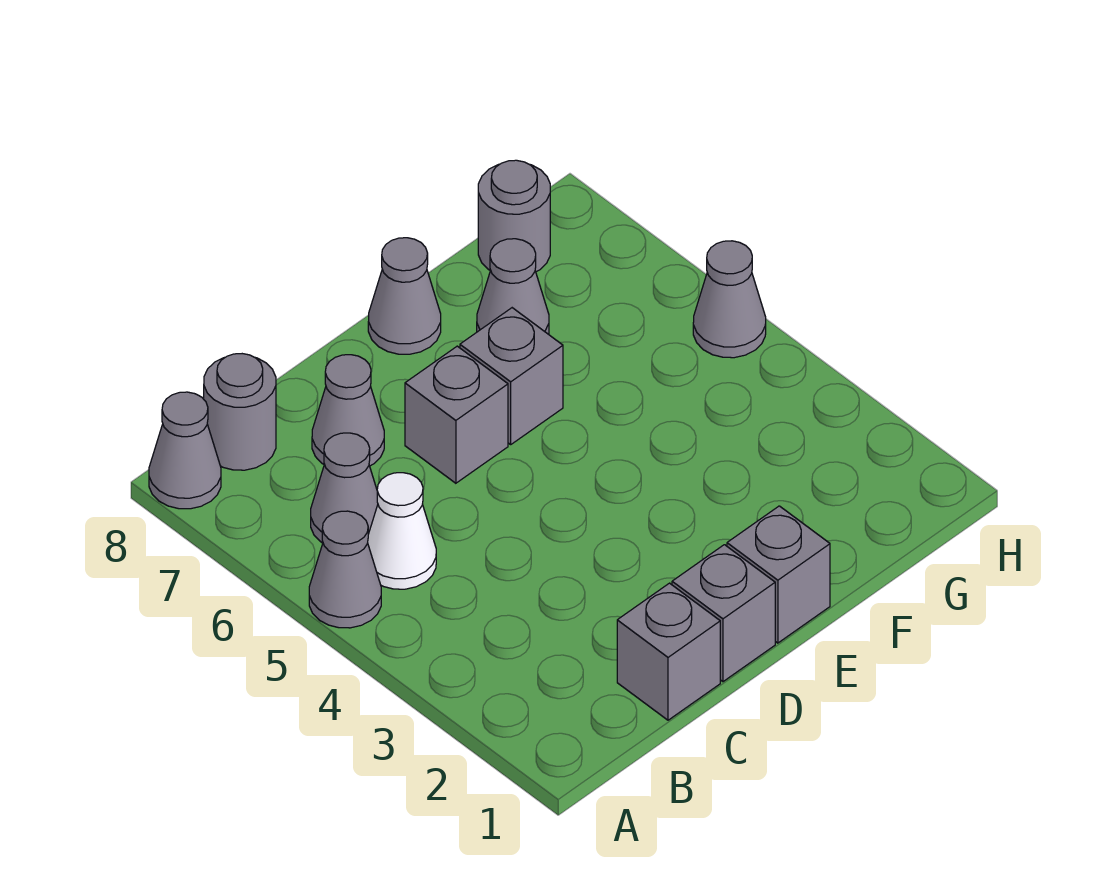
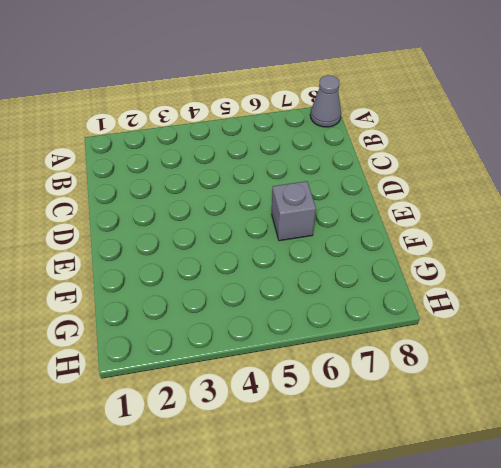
none -> grey 1x1 cone [309,511,381,628]
none -> white 1x1 cone [368,473,436,589]
none -> grey 1x1 cone [311,433,378,543]

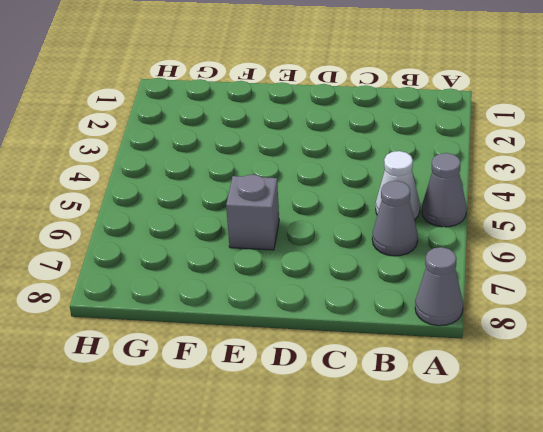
none -> grey 1x1 round brick [204,354,276,470]
none -> grey 1x1 brick [617,583,720,720]
none -> grey 1x1 cone [312,355,384,466]

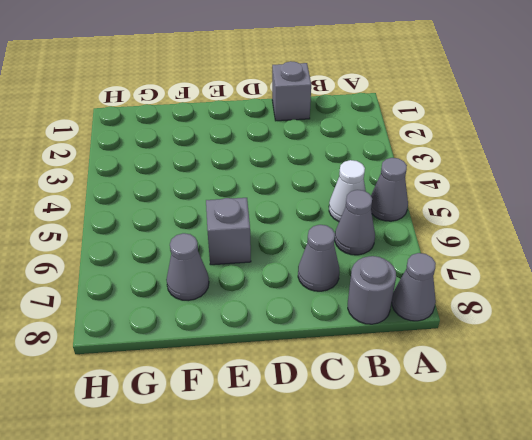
none -> grey 1x1 brick [672,545,775,682]
none -> grey 1x1 brick [405,346,508,483]
none -> grey 1x1 brick [727,506,830,643]

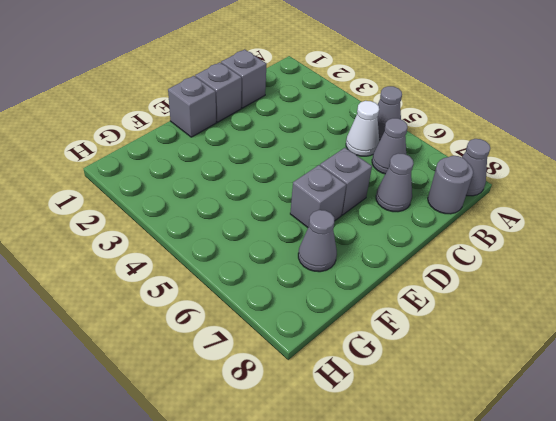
none -> grey 1x1 cone [368,238,441,354]
none -> grey 1x1 round brick [478,160,550,272]
none -> grey 1x1 cone [693,241,766,358]

